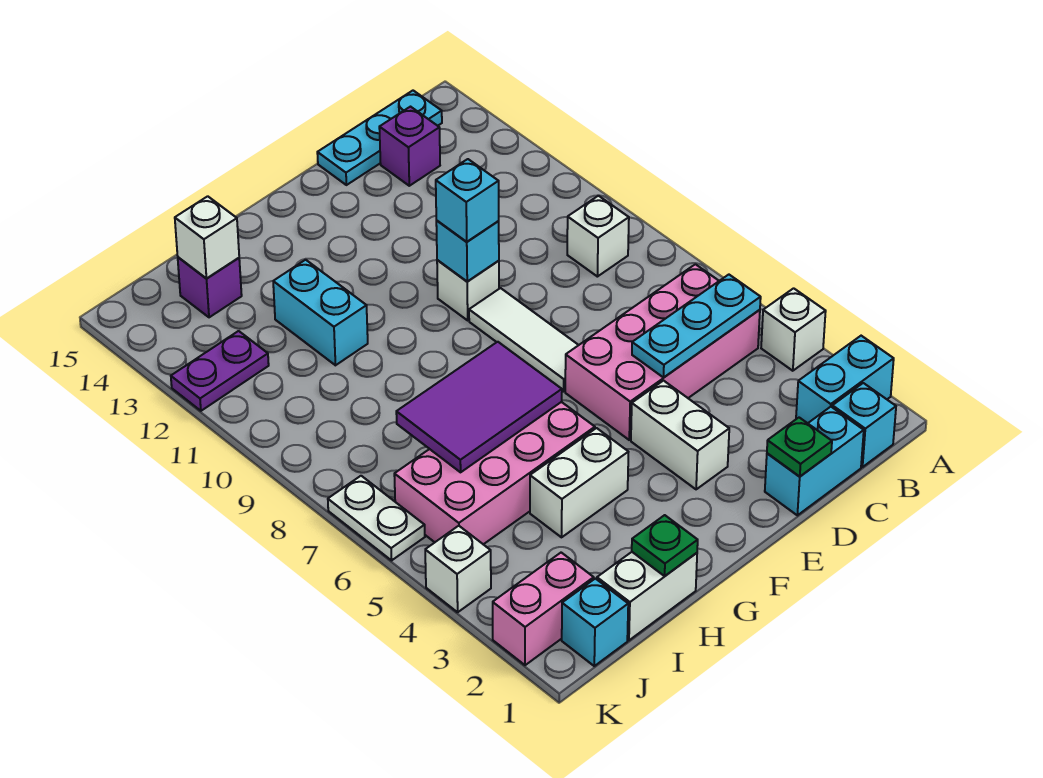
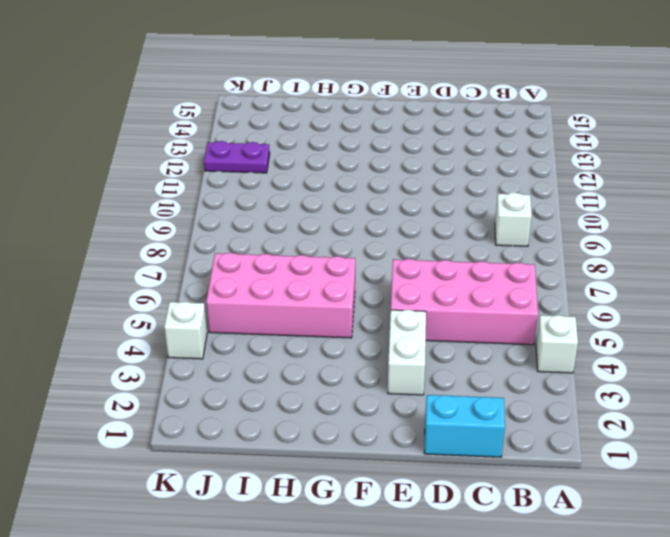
none -> cyan 1x2 brick [796,336,894,423]
none -> cyan 1x1 brick [832,383,896,467]
none -> cyan 1x3 plate [317,91,442,185]

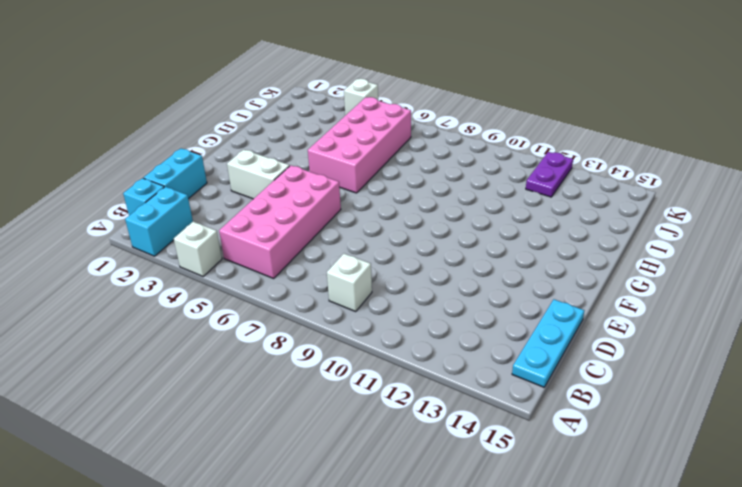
none -> purple 1x1 brick [379,107,440,186]
none -> white 1x3 tile [469,288,578,391]
none -> white 1x1 brick [437,260,499,320]

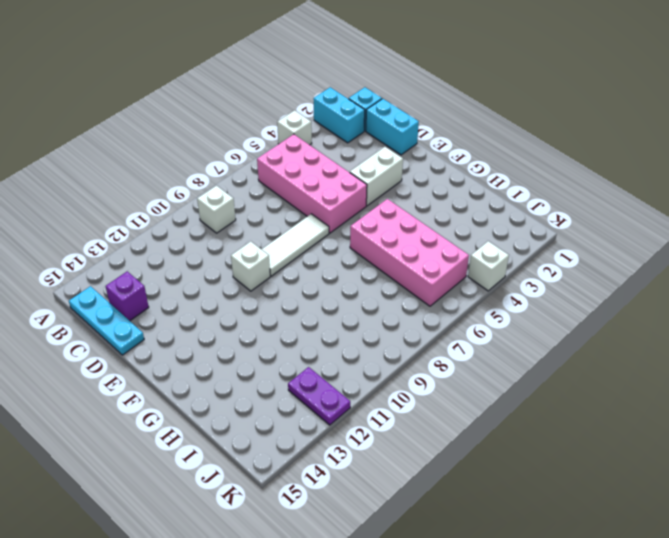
none -> white 1x2 brick [530,428,628,537]
none -> white 1x2 brick [597,552,697,640]
none -> cyan 1x2 brick [273,260,368,365]

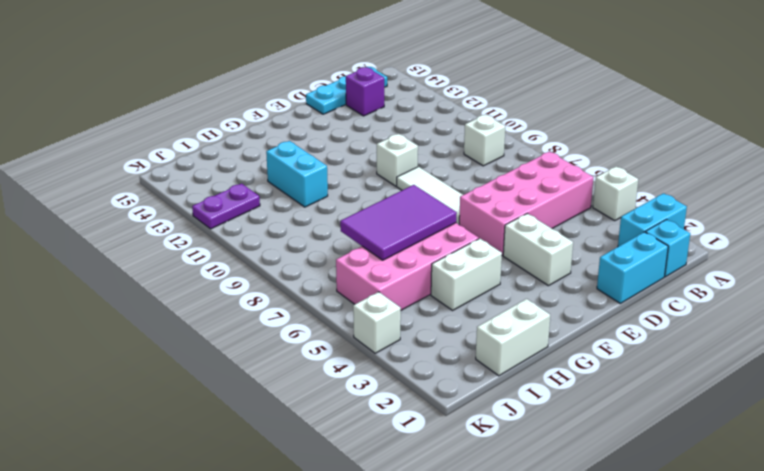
none -> purple 1x1 brick [178,257,242,317]
none -> cyan 1x1 brick [562,579,628,666]
none -> pink 1x2 brick [493,553,594,665]

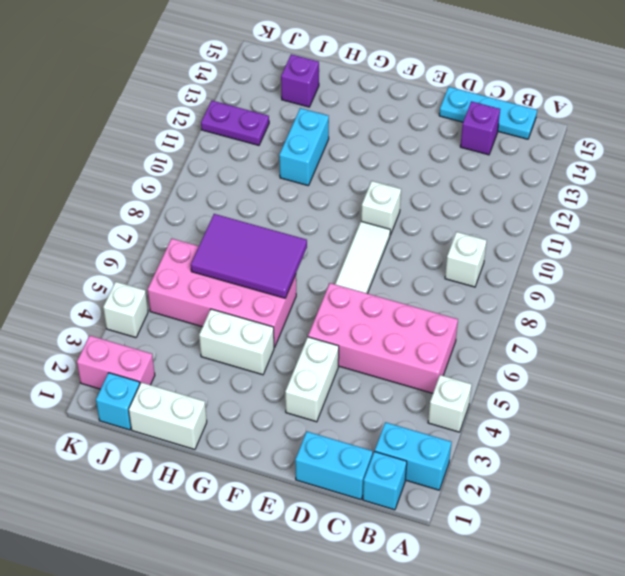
none -> white 1x2 plate [328,476,425,560]
none -> cyan 1x3 plate [632,275,761,377]
none -> green 1x1 plate [767,418,832,477]

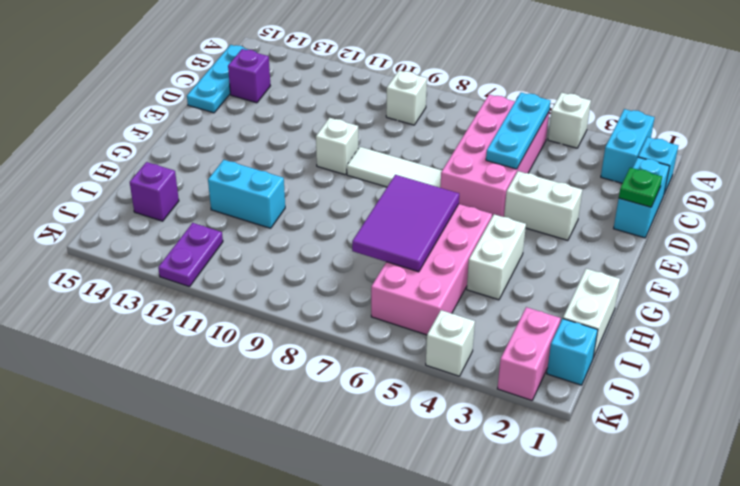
none -> white 1x2 plate [328,476,425,560]
none -> cyan 1x1 brick [436,221,499,282]
none -> green 1x1 plate [632,515,698,576]

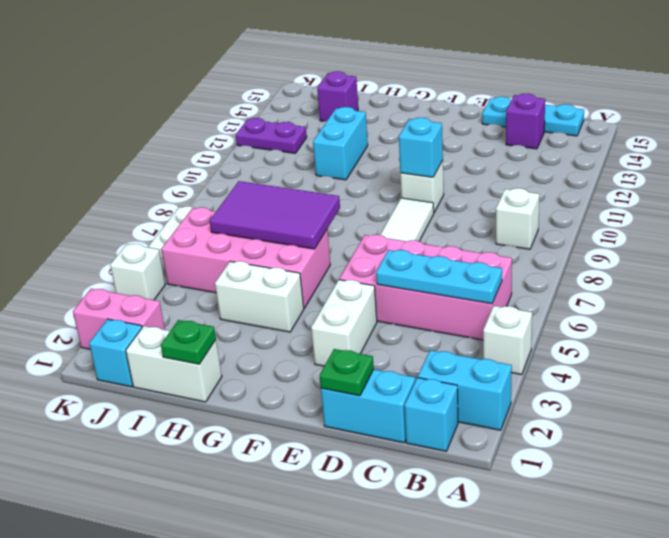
none -> white 1x1 brick [175,196,239,278]
none -> cyan 1x1 brick [436,159,499,242]

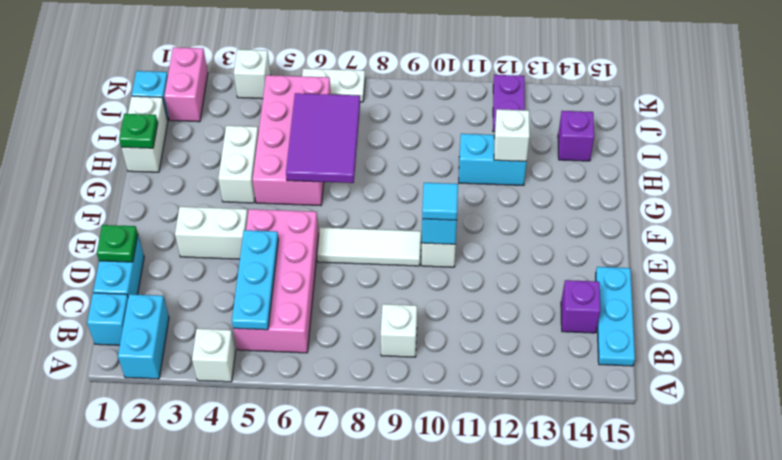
cyan 1x1 tile [422,183,458,220] -> cyan 1x1 brick [436,159,499,242]
white 1x1 brick [494,109,530,161] -> white 1x1 brick moved to [175,196,239,278]

